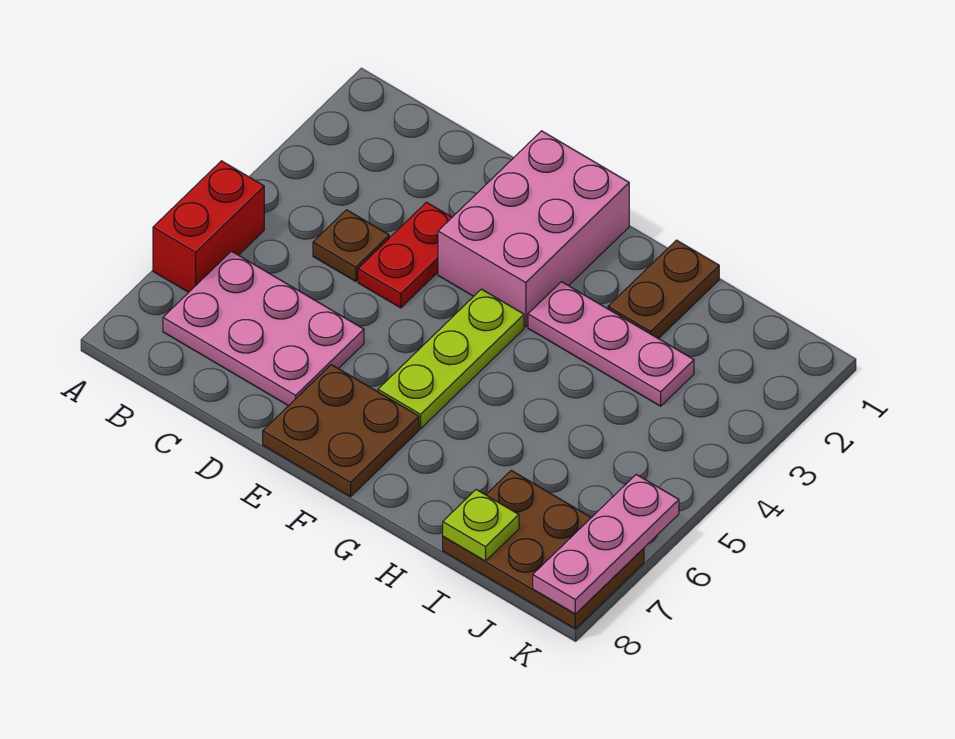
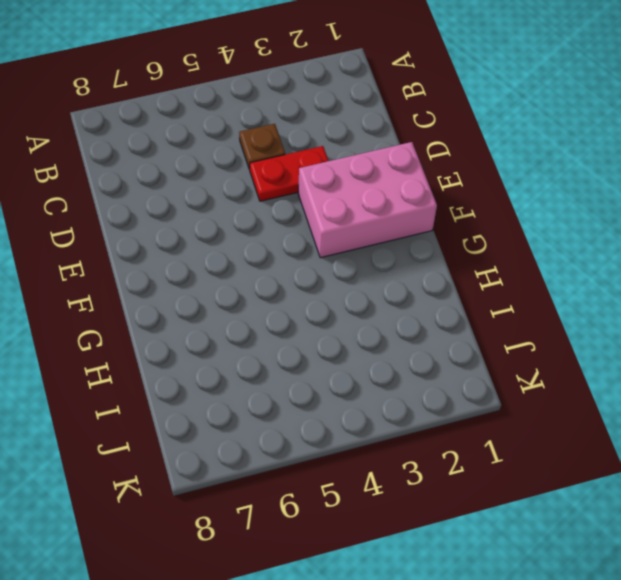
none -> red 1x2 brick [153,161,264,292]
none -> pink 2x3 plate [163,251,364,406]
none -> brown 2x2 plate [263,365,419,497]

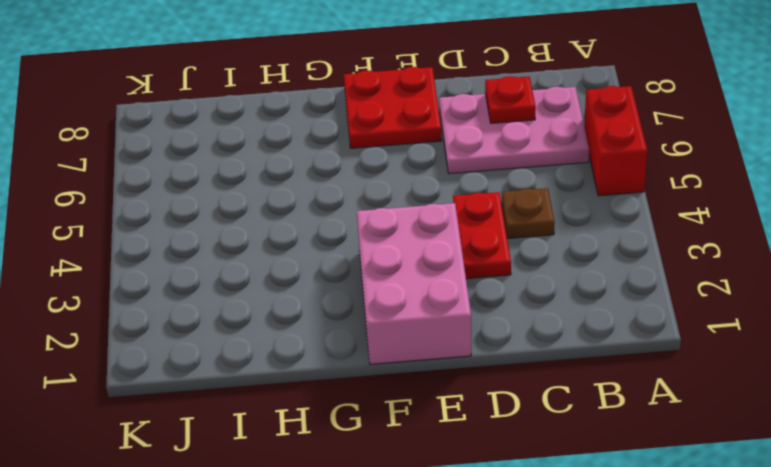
red 1x1 plate [485,76,536,123] -> none
red 2x2 plate [344,67,442,148] -> brown 2x2 plate [263,365,419,497]
none -> lime 1x3 plate [378,289,524,429]
none -> pink 1x3 plate [528,282,694,406]
none -> brown 1x2 plate [608,240,719,339]

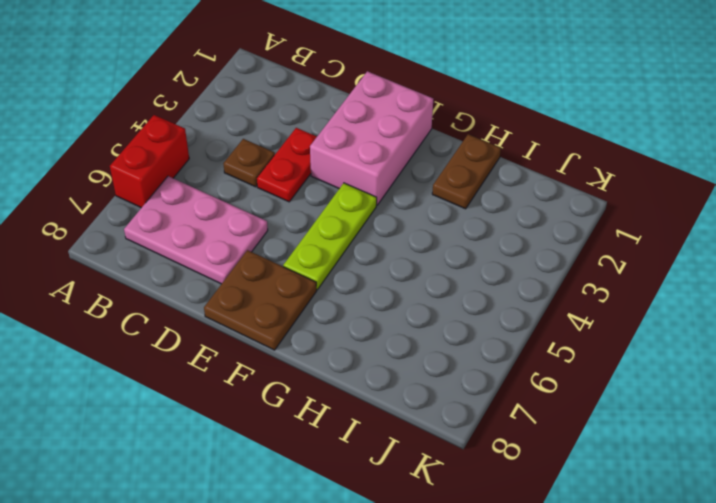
none -> pink 1x3 plate [528,282,694,406]
none -> brown 2x3 plate [443,471,644,629]
none -> lime 1x1 plate [443,490,519,561]

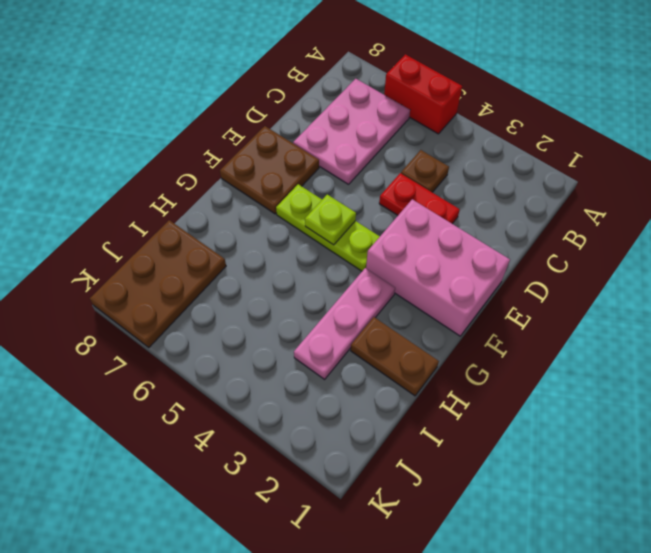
lime 1x1 plate [305,195,356,245] -> lime 1x1 plate moved to [443,490,519,561]
none -> pink 1x3 plate [533,475,679,614]

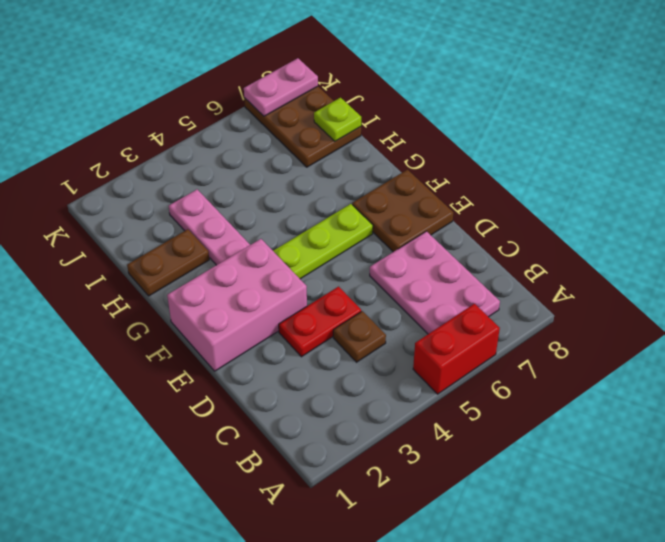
pink 1x2 plate [244,58,318,116] -> pink 1x3 plate [533,475,679,614]

